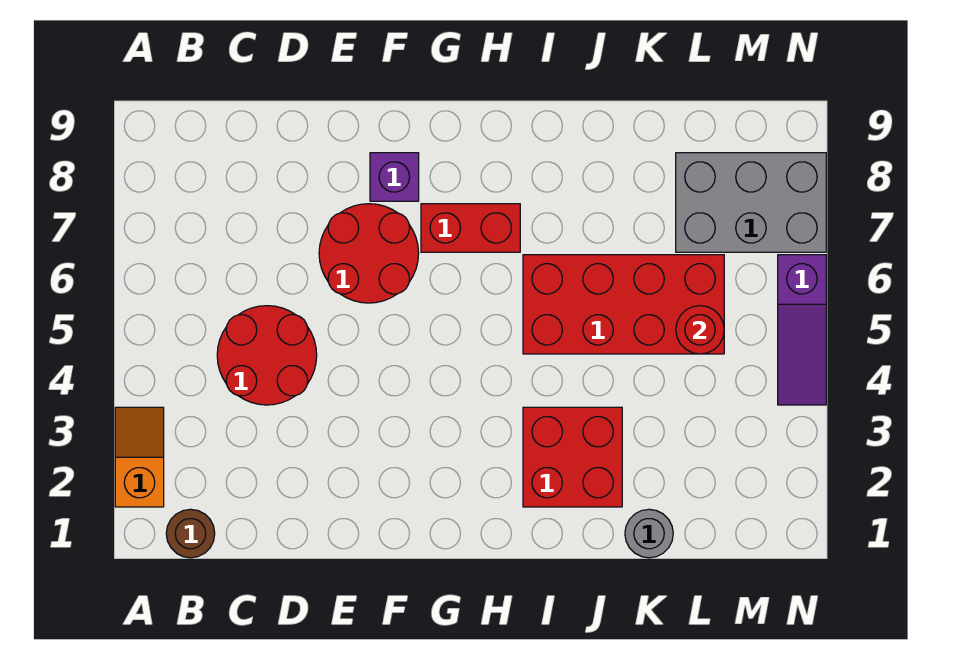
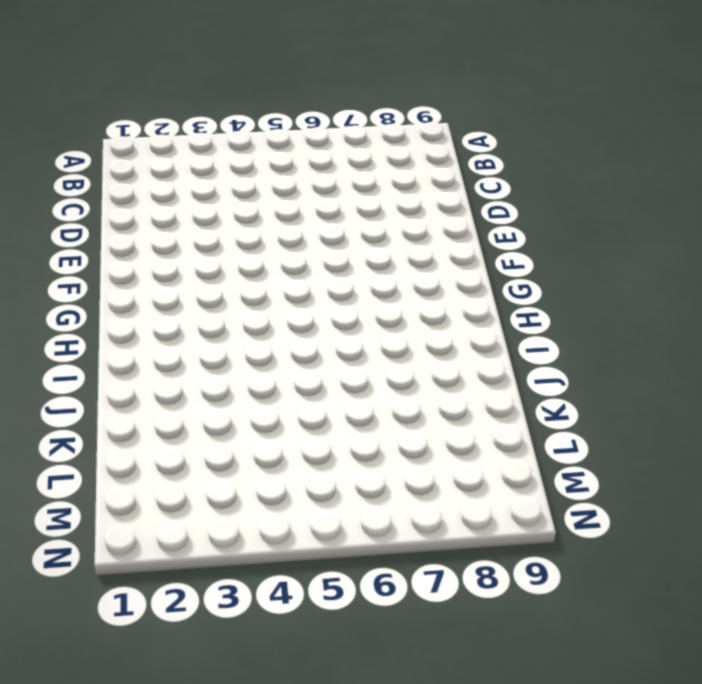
none -> orange 1x2 slope [115,407,164,507]
none -> brown 1x1 round brick [166,509,215,558]
none -> red 2x2 round brick [217,306,317,405]

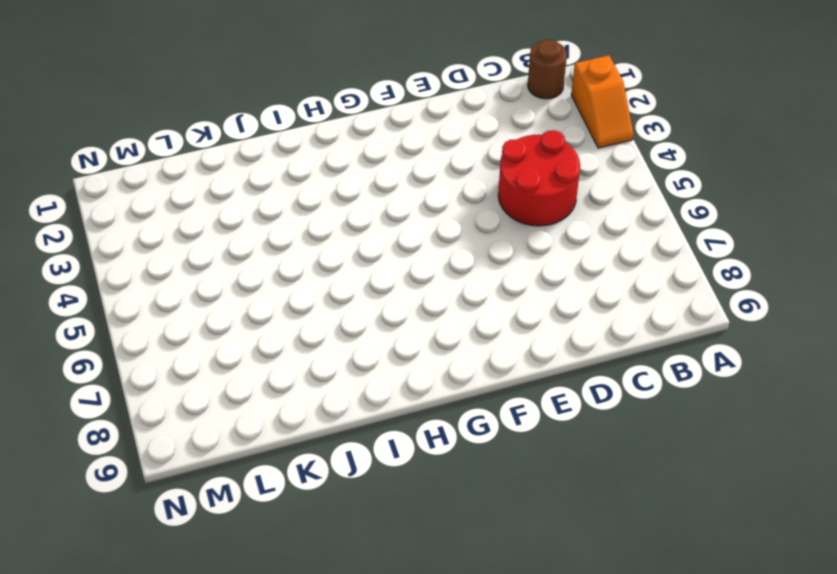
none -> red 2x2 round brick [319,204,419,303]
none -> purple 1x1 brick [370,153,419,201]
none -> red 1x2 brick [421,204,520,252]

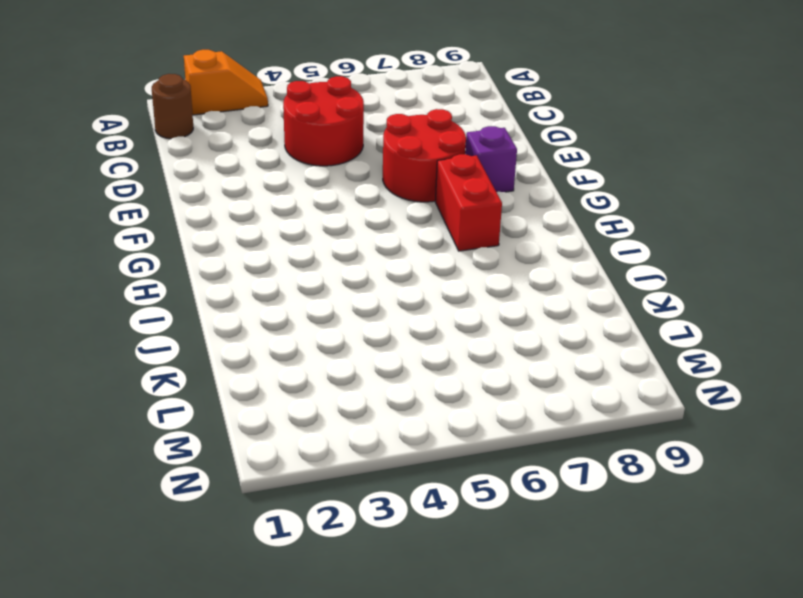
none -> red 2x2 brick [523,407,622,507]
none -> red 2x4 brick [523,255,724,354]
none -> grey 1x1 round brick [625,509,673,558]

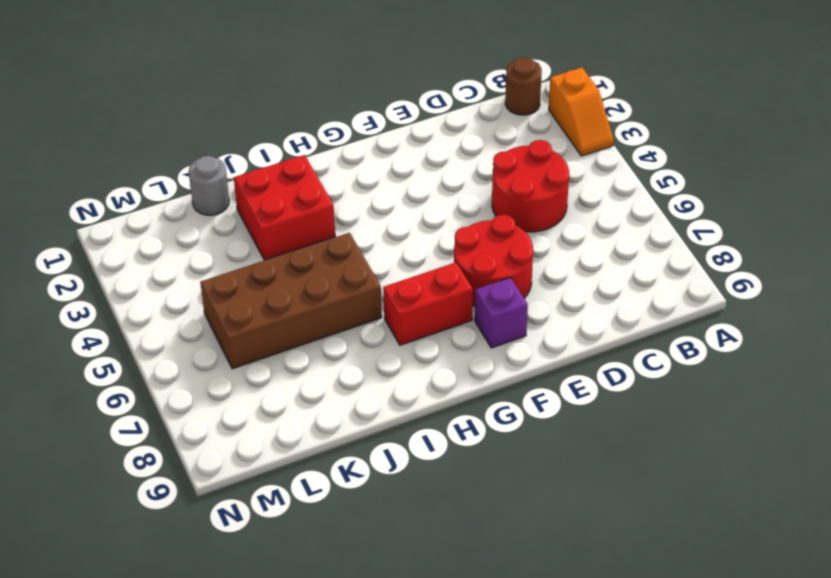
brown 2x4 brick [200,233,382,369] -> red 2x4 brick [523,255,724,354]
none -> grey 2x3 brick [676,153,826,252]
none -> purple 1x3 slope [778,255,826,405]
none -> red 1x1 round brick [676,306,724,354]

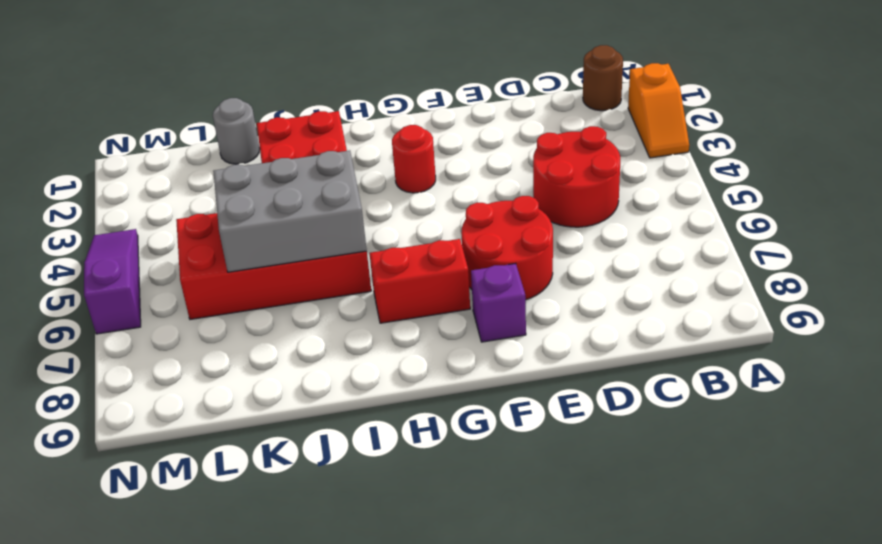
red 1x1 round brick [392,125,436,193] -> red 1x1 round brick moved to [676,306,724,354]
grey 2x3 brick [213,151,367,272] -> grey 2x3 brick moved to [676,153,826,252]

